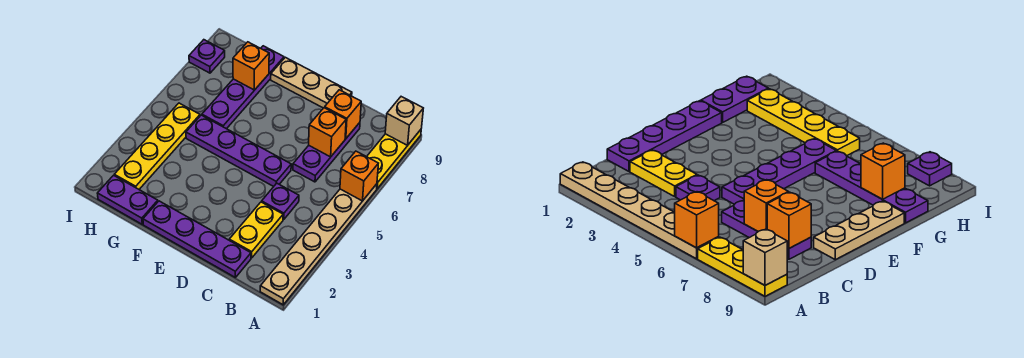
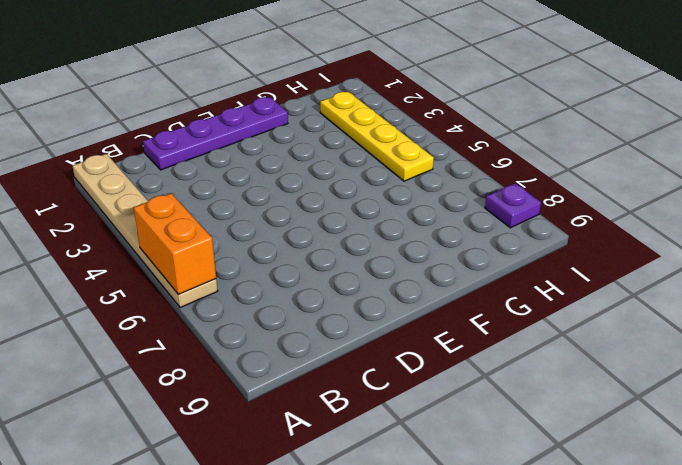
orange 1x2 brick [133,193,216,295] -> orange 1x1 brick [340,151,378,201]
none -> yellow 1x3 plate [367,130,421,189]
none -> yellow 1x2 plate [229,202,283,258]
none -> purple 1x1 plate [262,183,299,219]

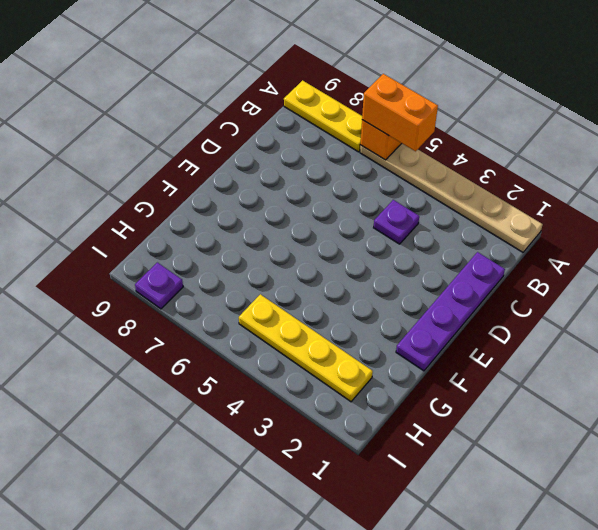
orange 1x2 brick [362,74,438,151] -> none
none -> yellow 1x2 plate [229,202,283,258]
none -> purple 1x3 plate [293,123,360,182]
none -> purple 1x4 plate [186,115,291,187]

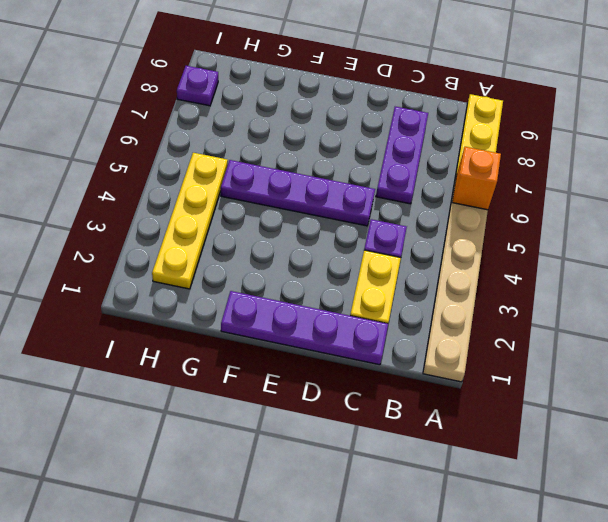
none -> tan 1x3 plate [271,57,352,108]
none -> purple 1x2 plate [97,175,158,224]
none -> purple 1x4 plate [202,46,284,129]

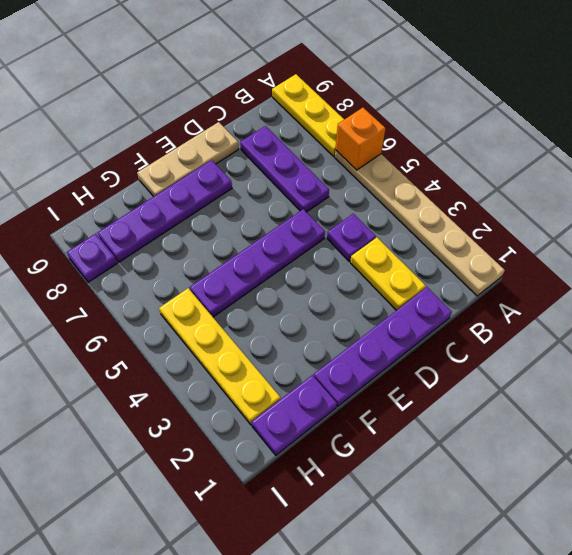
purple 1x4 plate [97,160,232,262] -> purple 1x4 plate turned to [202,46,284,129]
none -> tan 1x1 brick [385,97,423,146]
none -> orange 1x1 brick [309,108,346,157]
none -> orange 1x1 brick [325,90,361,139]

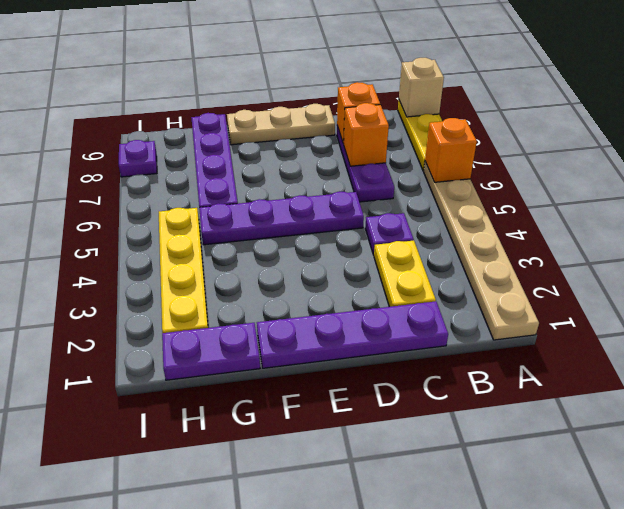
none -> orange 1x1 brick [233,42,269,90]

